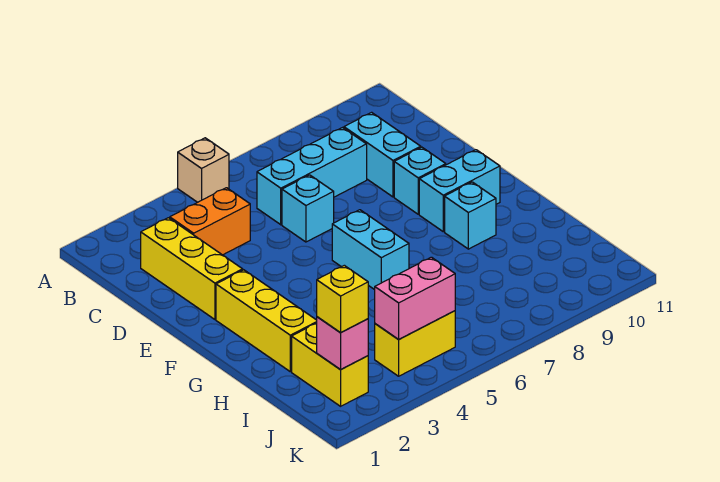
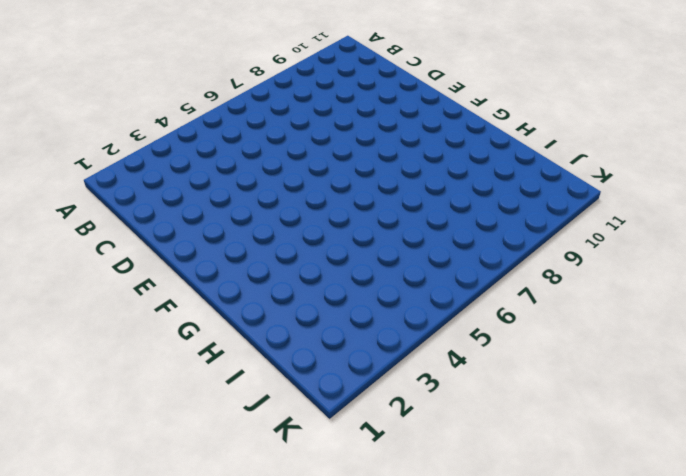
none -> tan 1x1 brick [178,138,229,202]
none -> yellow 1x3 brick [141,218,243,319]
none -> orange 1x2 brick [170,188,250,255]

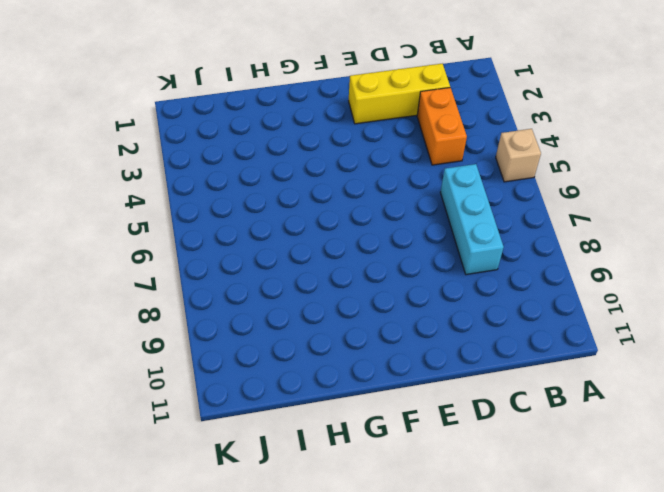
none -> cyan 1x2 brick [344,112,421,197]
none -> cyan 1x1 brick [282,175,334,242]
none -> cyan 1x1 brick [394,147,446,214]

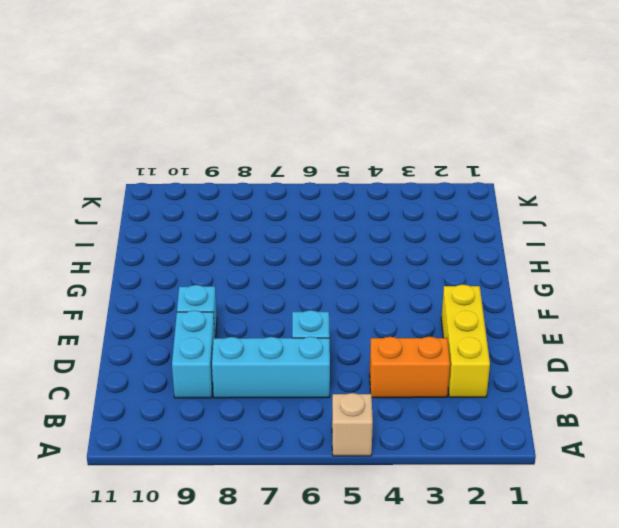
none -> yellow 1x3 brick [216,270,317,372]
none -> cyan 1x2 brick [332,210,409,290]
none -> cyan 1x2 brick [419,150,500,232]

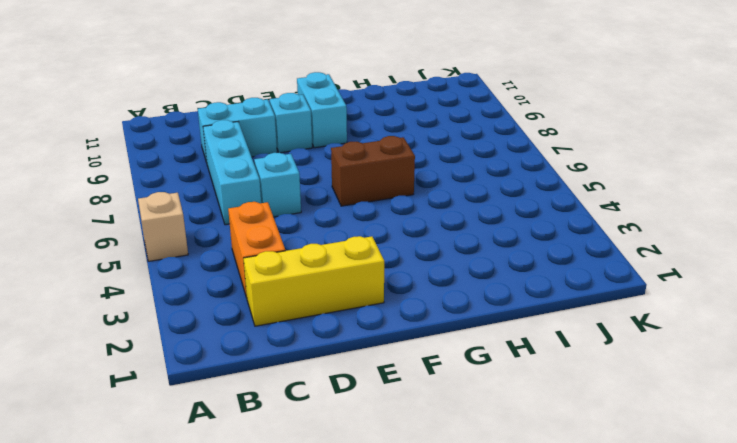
brown 1x2 brick [331,136,415,206] -> cyan 1x2 brick [332,210,409,290]
none -> yellow 1x3 brick [216,270,317,372]
none -> cyan 1x1 brick [445,182,496,249]
none -> yellow 1x2 brick [292,323,368,406]

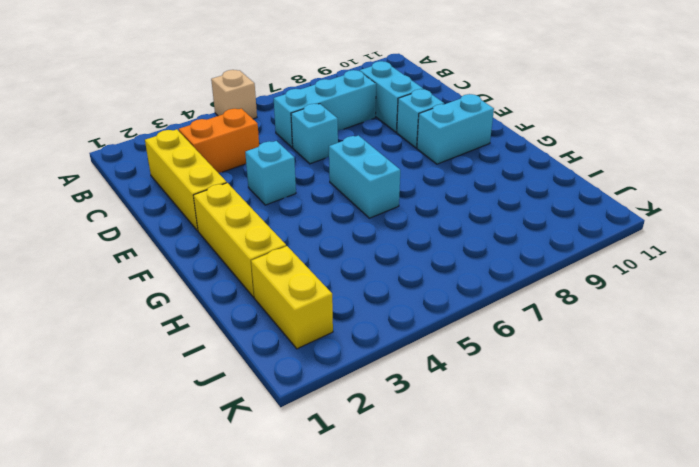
cyan 1x1 brick [245,141,296,205] -> cyan 1x1 brick moved to [445,182,496,249]
none -> yellow 1x2 brick [375,311,455,376]
none -> pink 1x1 brick [317,317,368,370]
none -> pink 1x2 brick [375,257,455,340]

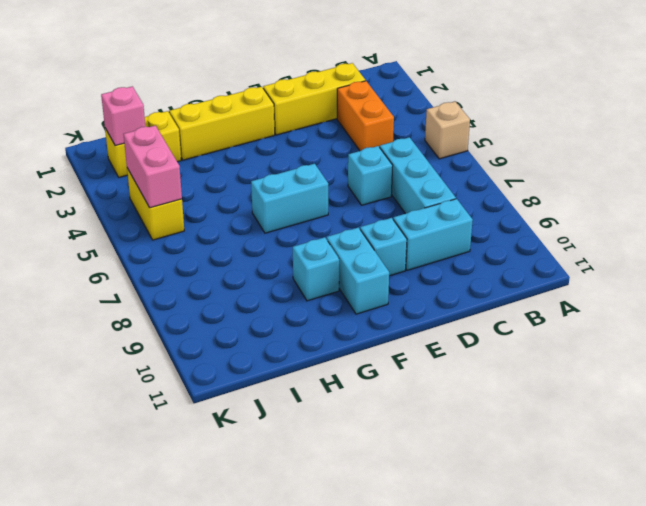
none -> yellow 1x1 brick [317,265,368,332]

